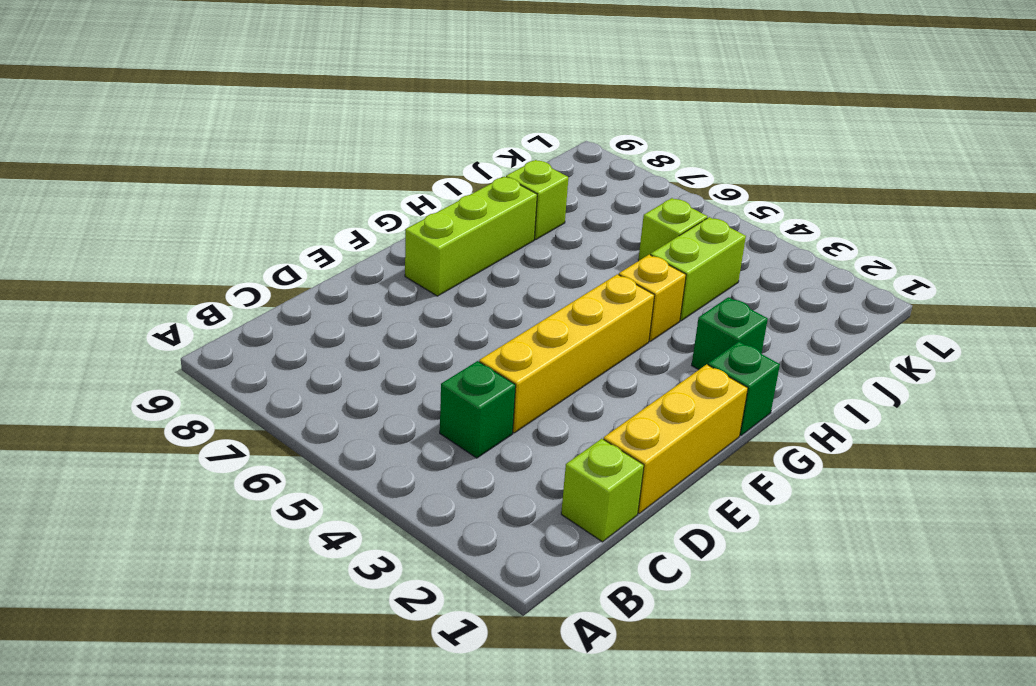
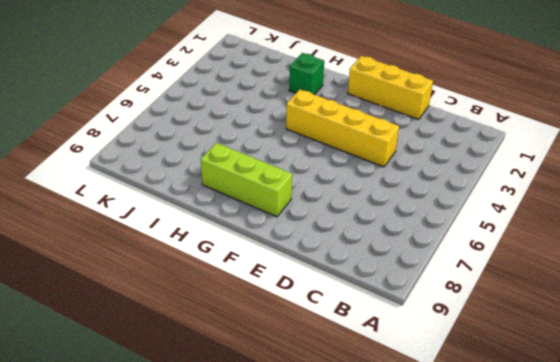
none -> lime 1x1 brick [561,439,644,542]
none -> green 1x1 brick [440,361,516,458]

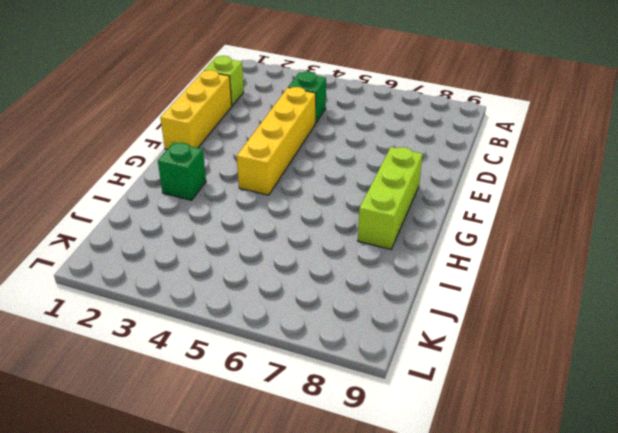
none -> green 1x1 brick [708,342,780,436]
none -> yellow 1x1 brick [619,255,686,341]

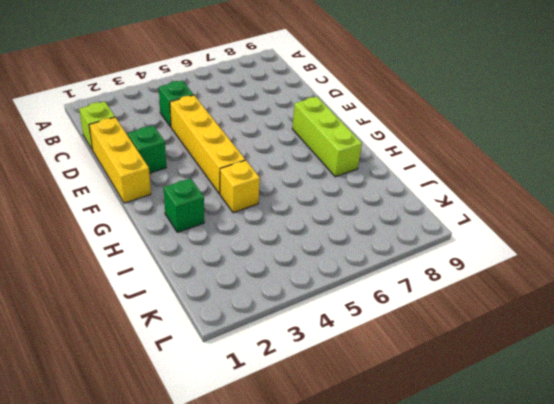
green 1x1 brick [128,126,166,173] -> green 1x1 brick moved to [708,342,780,436]
none -> lime 1x2 brick [650,217,746,321]
none -> lime 1x1 brick [506,160,568,240]

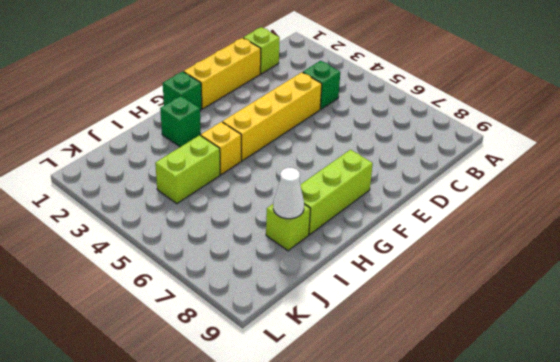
white 1x1 cone [273,168,304,219] -> none
none -> lime 1x1 brick [638,198,707,261]

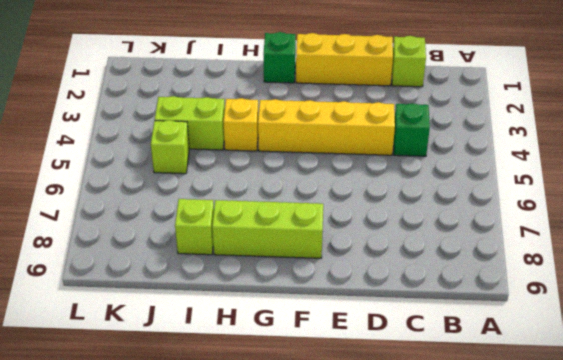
none -> green 1x1 brick [692,297,768,370]

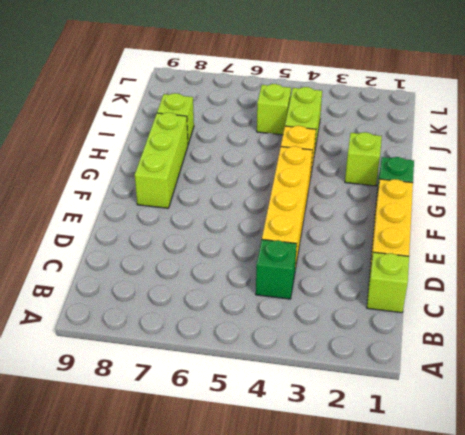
lime 1x1 brick [345,132,382,186] -> green 1x1 brick [692,297,768,370]

